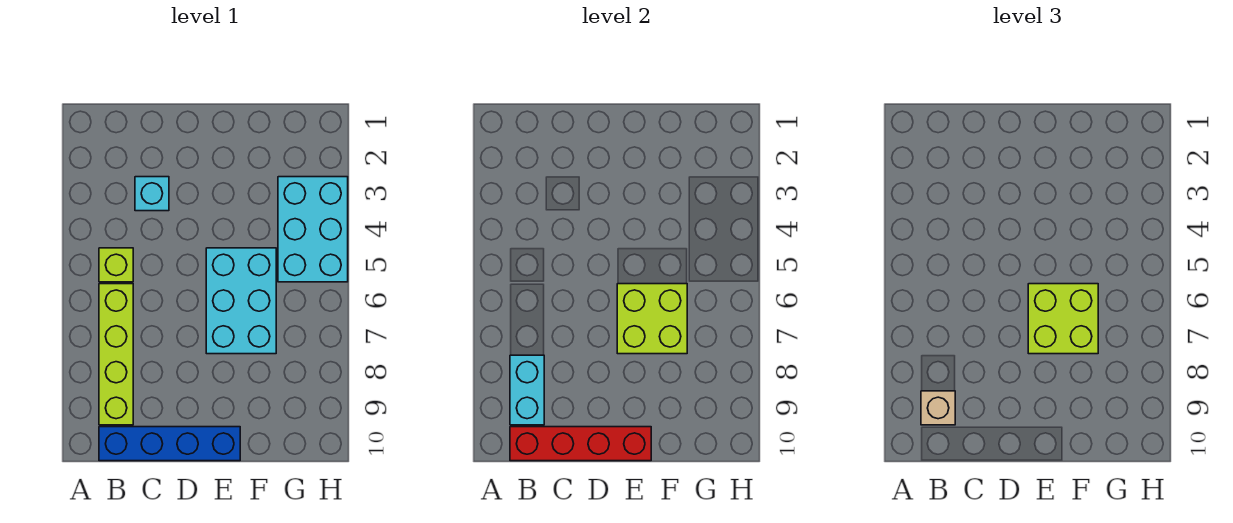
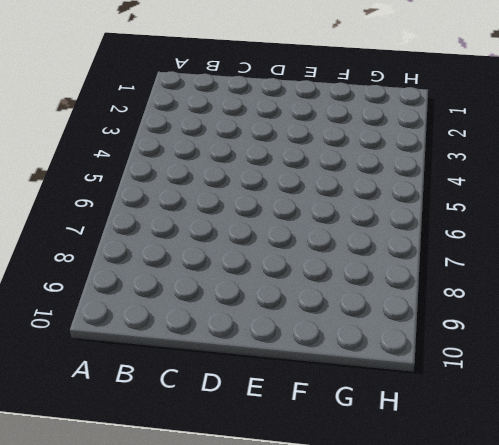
none -> lime 1x1 brick [99,248,133,282]
none -> lime 1x4 brick [99,284,133,425]

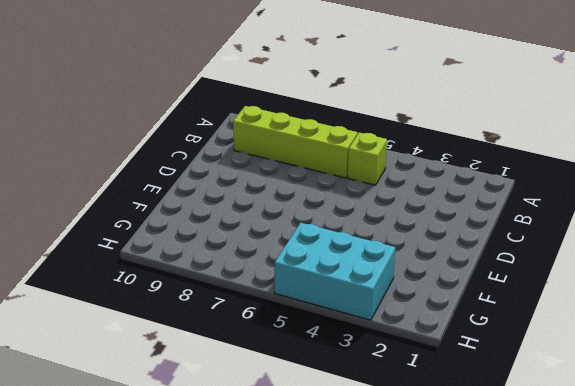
none -> blue 1x4 brick [99,427,240,461]
none -> cyan 1x1 brick [135,177,169,211]

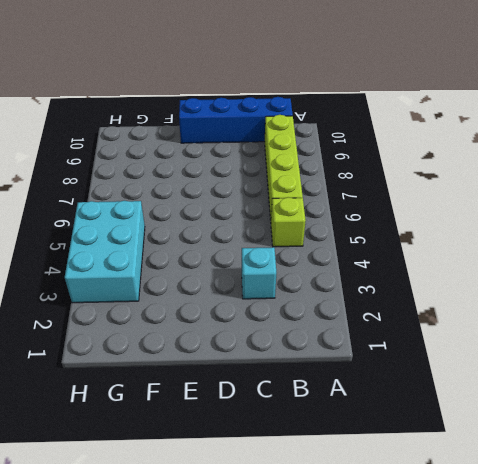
none -> cyan 2x3 brick [206,248,276,354]
none -> cyan 1x2 brick [510,355,544,425]

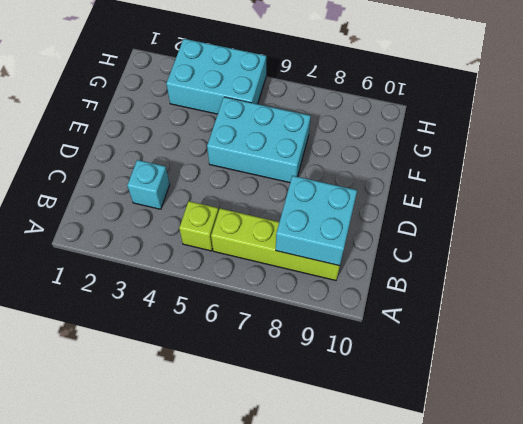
cyan 2x2 brick [276,176,357,266] -> cyan 1x2 brick [510,355,544,425]
none -> blue 1x4 brick [99,427,240,461]
none -> red 1x4 brick [510,427,651,461]

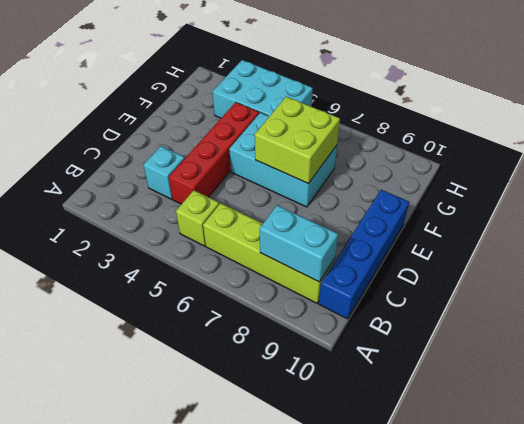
red 1x4 brick [169,102,259,204] -> red 1x4 brick moved to [510,427,651,461]
none -> tan 1x1 brick [921,391,955,425]
none -> lime 2x2 brick [1028,284,1098,354]

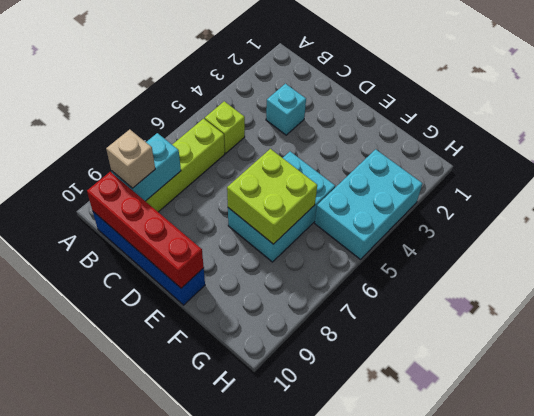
none -> lime 2x2 brick [1028,284,1098,354]

